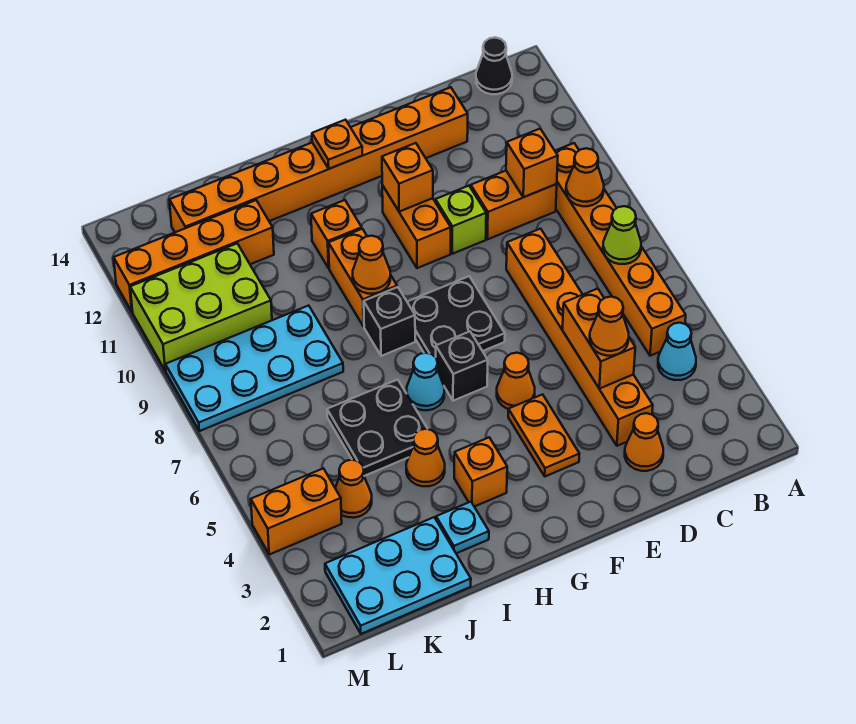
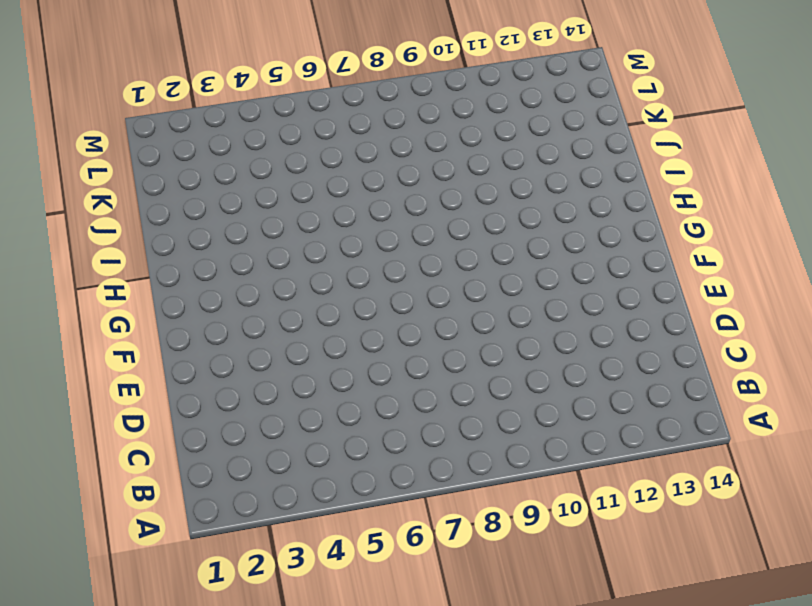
none -> cyan 1x1 cone [658,323,696,380]
none -> orange 1x6 brick [555,143,686,356]
none -> black 1x1 cone [476,38,512,94]
none -> orange 1x2 brick [471,171,557,239]

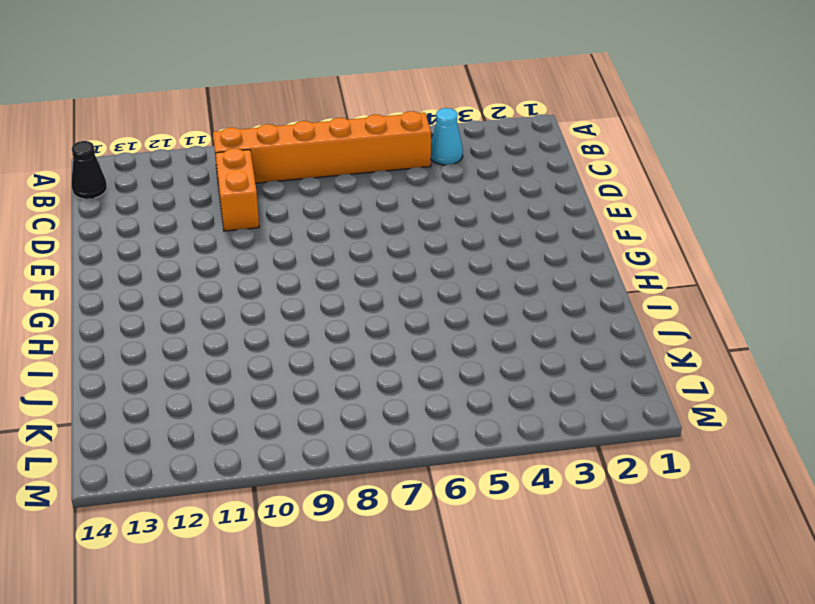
none -> orange 1x1 cone [625,413,663,471]
none -> orange 1x6 brick [506,229,653,446]
none -> orange 1x8 brick [170,87,468,232]
none -> lime 1x1 brick [435,186,486,254]

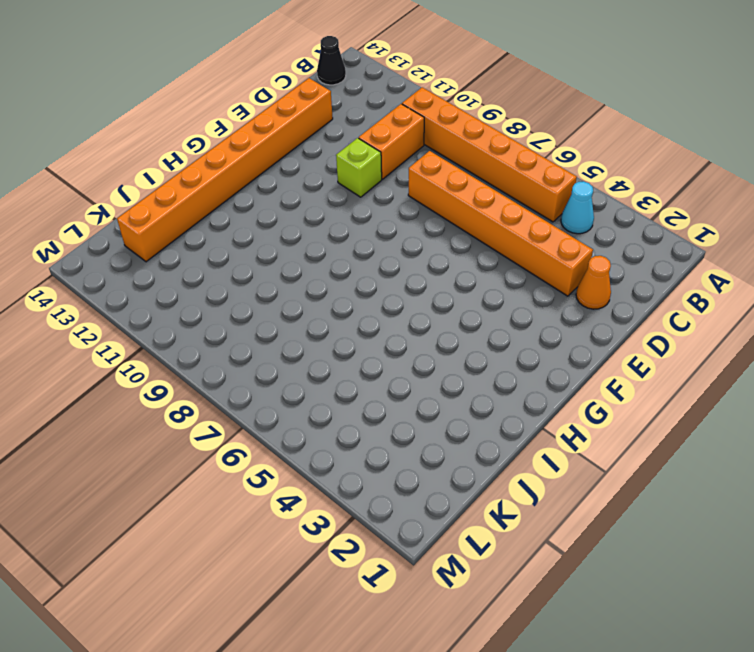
none -> orange 1x2 plate [508,394,579,476]
none -> orange 1x1 cone [497,353,535,409]
none -> black 2x2 plate [407,276,505,357]
none -> orange 1x2 brick [382,185,451,268]

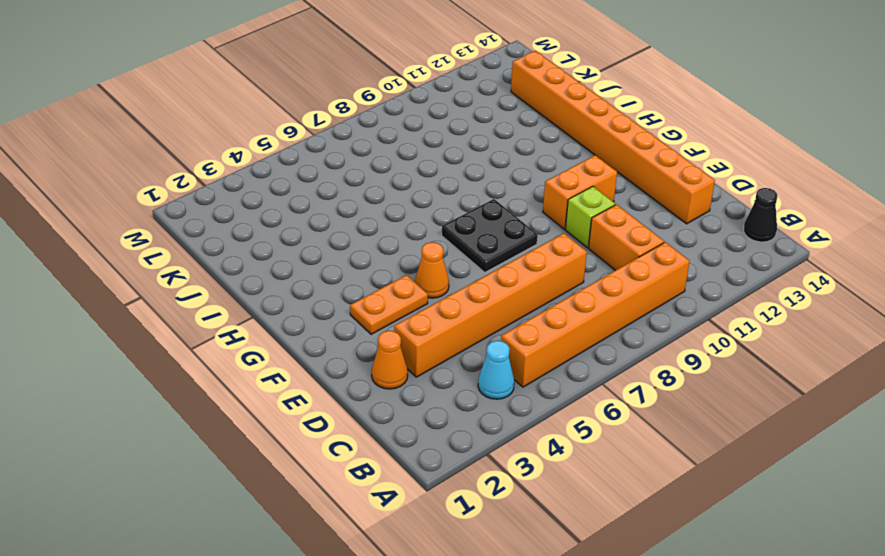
none -> black 1x1 brick [436,332,488,401]
none -> orange 1x1 brick [454,437,507,507]
none -> cyan 1x1 cone [407,353,445,410]
none -> black 1x1 brick [364,287,415,356]

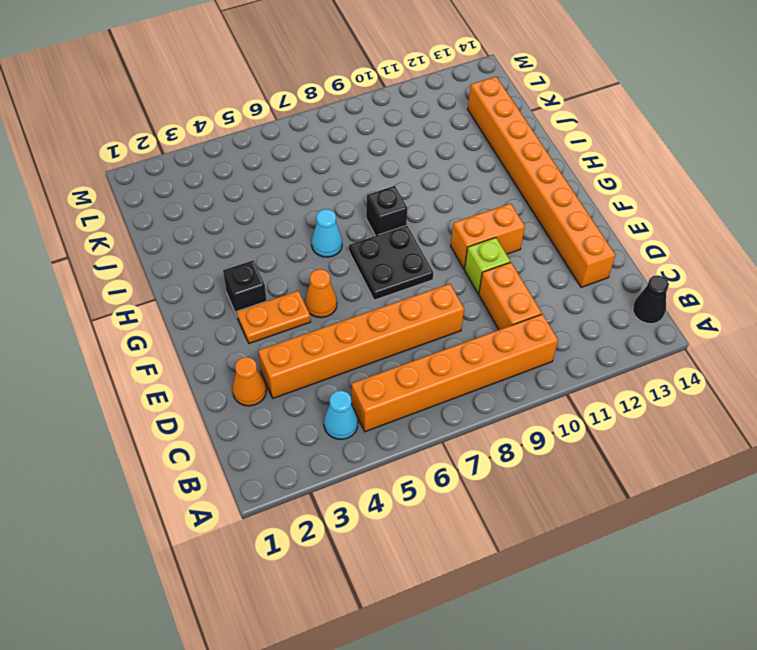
black 1x1 brick [223,260,267,316] -> black 1x1 brick moved to [436,332,488,401]
none -> orange 1x1 brick [454,437,507,507]
none -> orange 1x2 brick [329,229,397,327]
none -> orange 1x1 brick [311,200,362,268]
none -> cyan 1x1 plate [436,502,489,553]

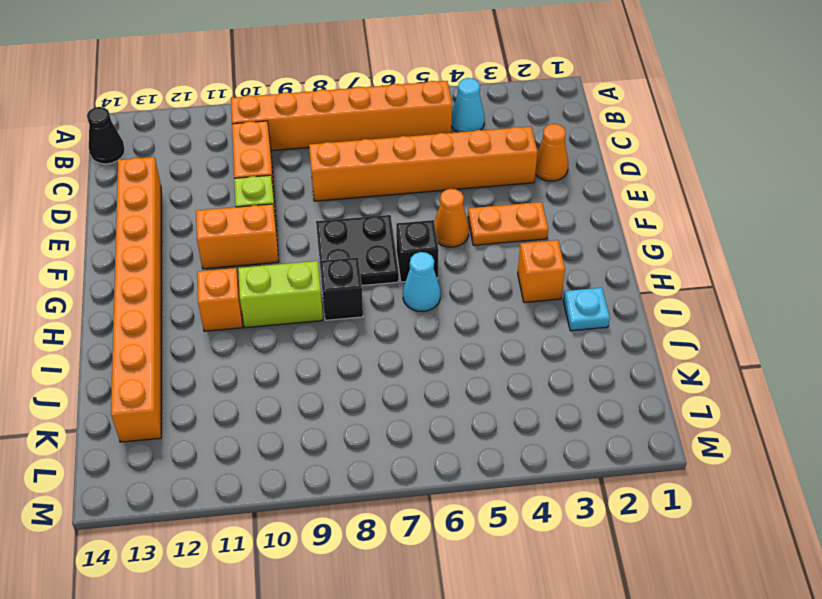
lime 1x2 brick [238,261,323,328] -> orange 1x2 brick [329,229,397,327]
none -> orange 1x1 cone [406,429,445,486]
none -> black 2x2 plate [327,380,427,476]
none -> cyan 2x3 plate [325,517,471,634]
none -> cyan 2x4 plate [165,306,343,431]

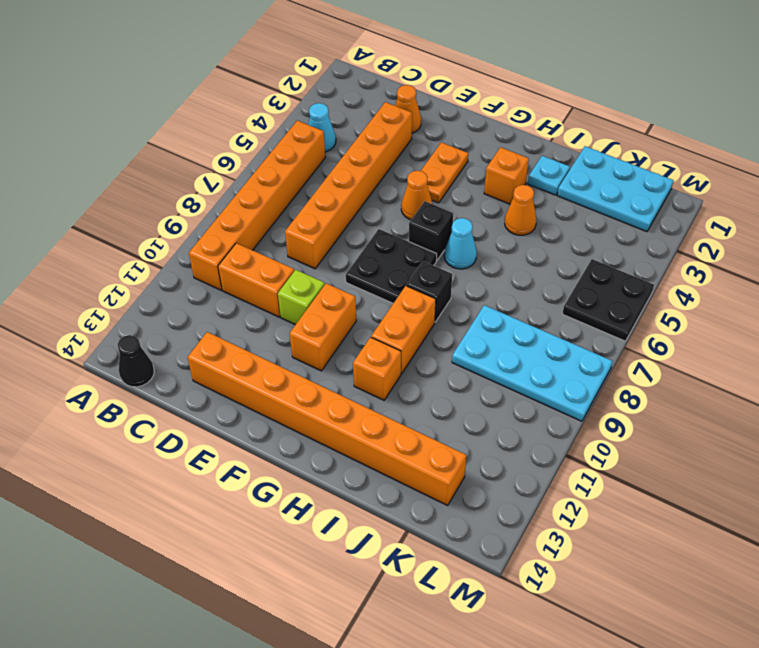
black 2x2 plate [562,259,654,341] -> black 2x2 plate moved to [327,380,427,476]
none -> orange 1x4 brick [114,200,274,312]
none -> orange 1x1 cone [335,460,372,518]
none -> lime 2x3 brick [130,243,272,371]
none -> orange 1x2 brick [251,468,342,554]

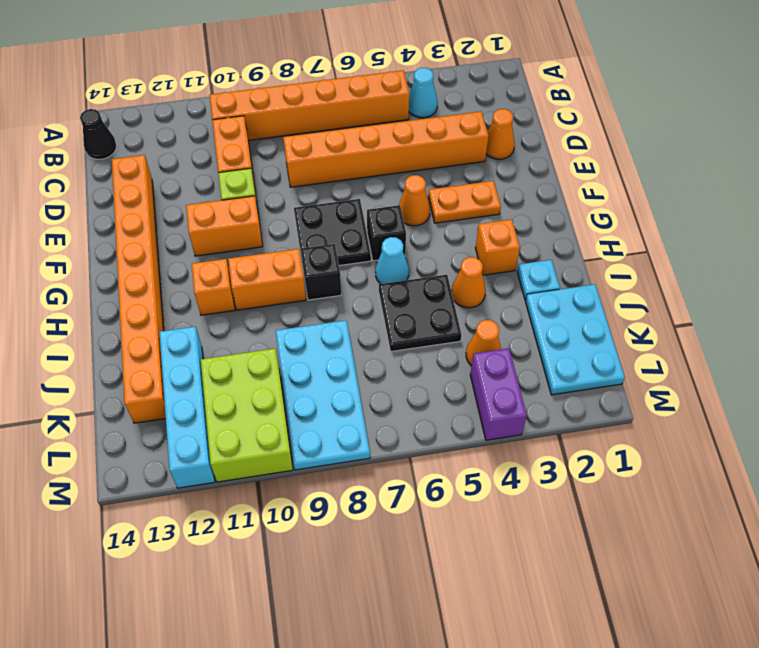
cyan 1x4 brick [159,327,215,488] -> orange 1x4 brick [114,200,274,312]
purple 1x2 brick [470,348,527,440] -> orange 1x2 brick [251,468,342,554]
none -> lime 1x1 cone [603,206,641,264]
none -> orange 1x1 cone [566,148,604,206]
none -> orange 1x1 brick [506,129,558,197]
none -> orange 1x2 brick [562,288,635,389]

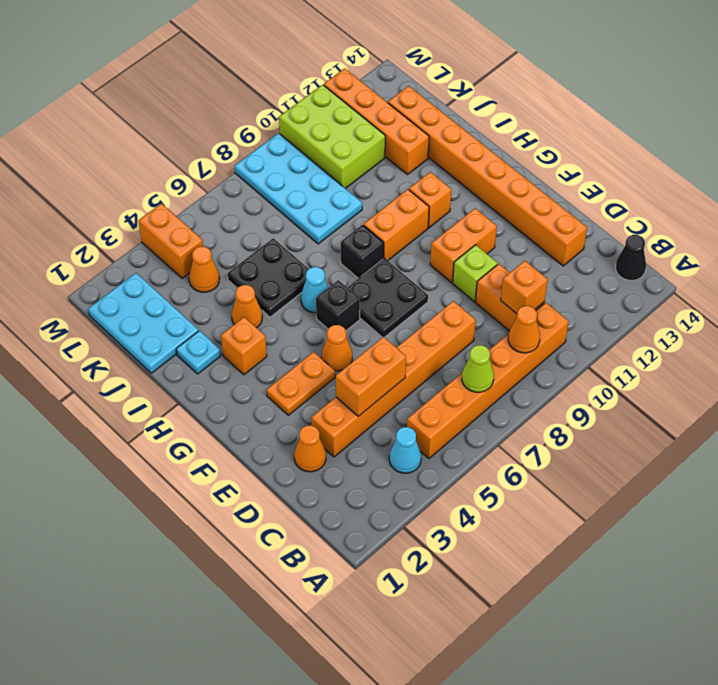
none -> orange 1x1 brick [382,143,433,212]
none -> orange 1x1 plate [312,120,362,169]
none -> orange 1x1 cone [353,236,390,294]
none -> orange 1x1 cone [590,297,629,356]

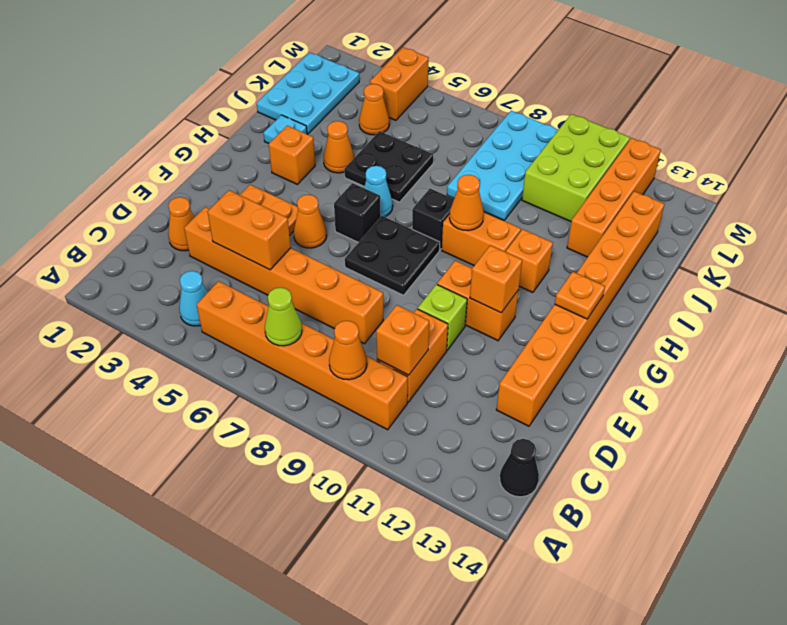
none -> orange 1x1 cone [590,297,629,356]

